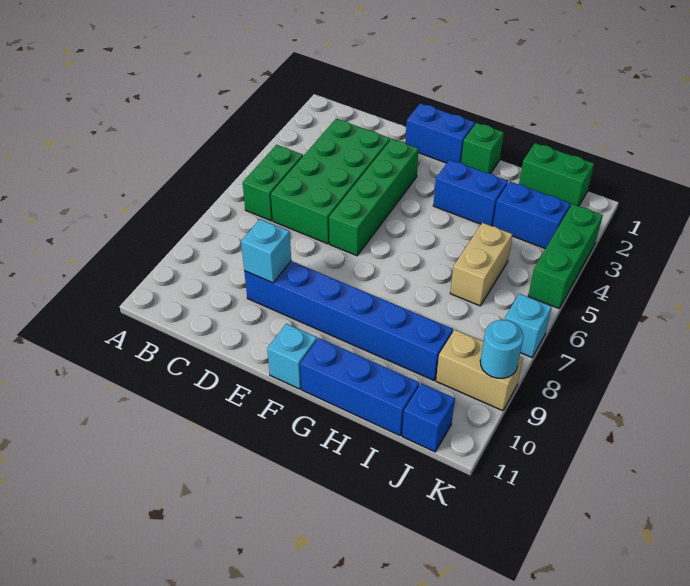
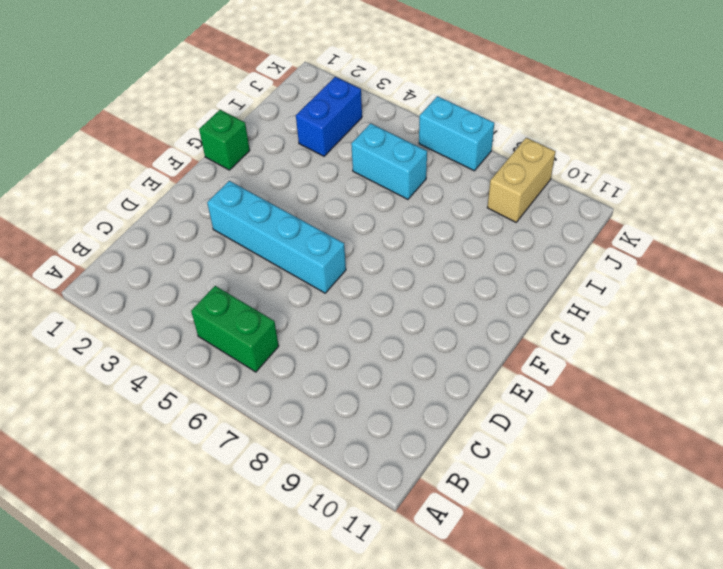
cyan 1x4 brick [207,181,346,293] -> green 1x4 brick [329,139,419,256]
cyan 1x2 brick [351,123,427,199] -> tan 1x2 brick [450,223,512,306]
cyan 1x2 brick [419,96,494,171] -> cyan 1x1 brick [505,294,552,357]
none -> green 2x4 brick [271,119,390,244]
none -> blue 1x6 brick [244,261,453,380]
none -> blue 1x2 brick [405,103,475,163]

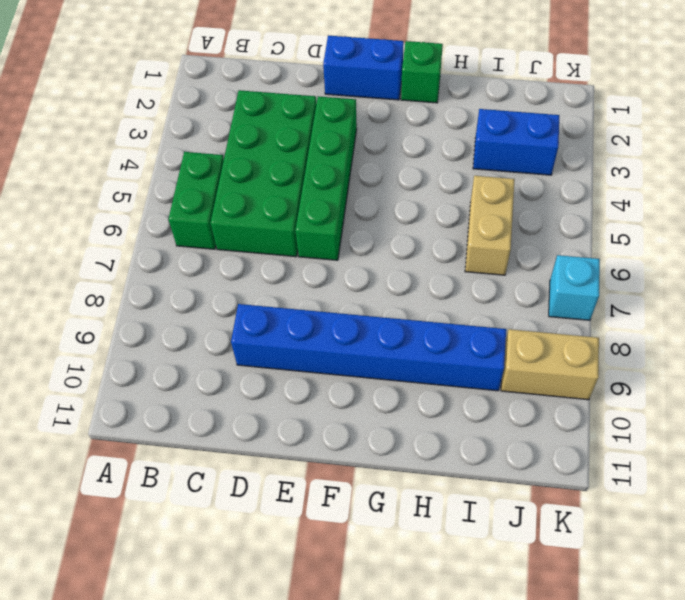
none -> cyan 1x1 brick [267,324,317,389]
none -> blue 1x2 brick [433,160,508,226]
none -> blue 1x3 brick [300,338,419,435]

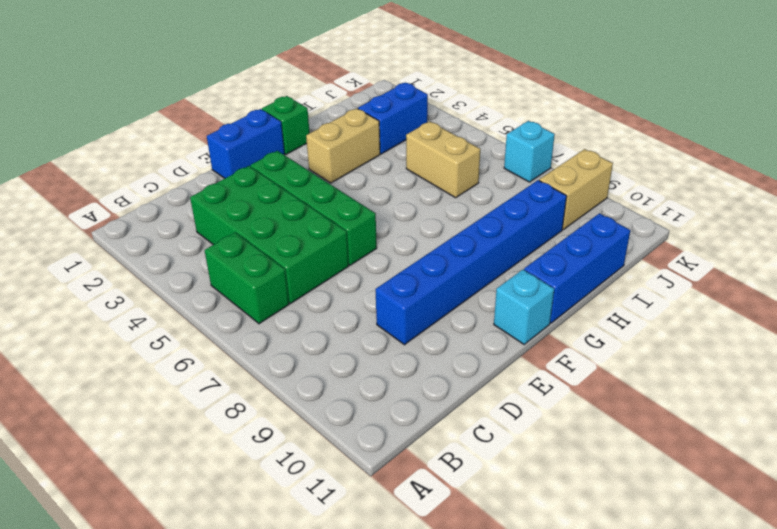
tan 1x2 brick [306,108,380,183] -> blue 1x2 brick [433,160,508,226]
none -> green 1x2 brick [519,143,594,207]
none -> blue 1x1 brick [402,383,455,452]
none -> green 1x3 brick [528,204,603,308]

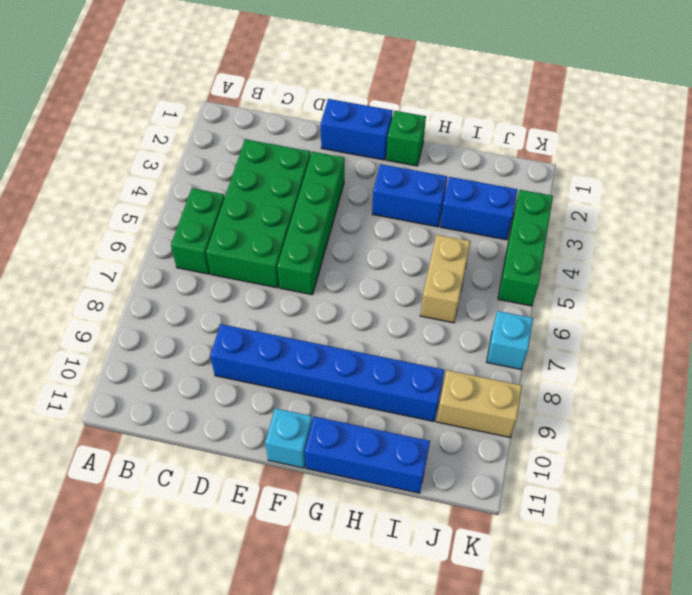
none -> green 1x2 brick [519,143,594,207]
none -> blue 1x1 brick [402,383,455,452]
none -> cyan 1x1 brick [241,219,291,283]

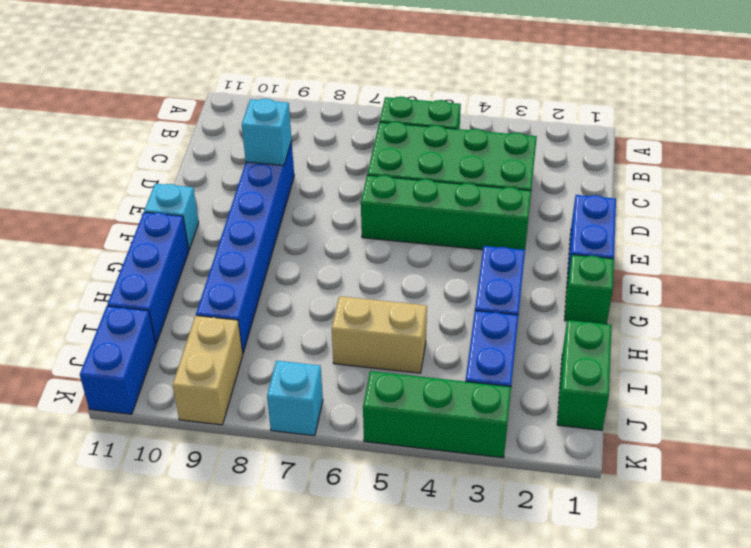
blue 1x2 brick [80,306,156,414] -> blue 1x1 brick [402,383,455,452]
none -> cyan 1x1 round brick [480,320,523,378]

